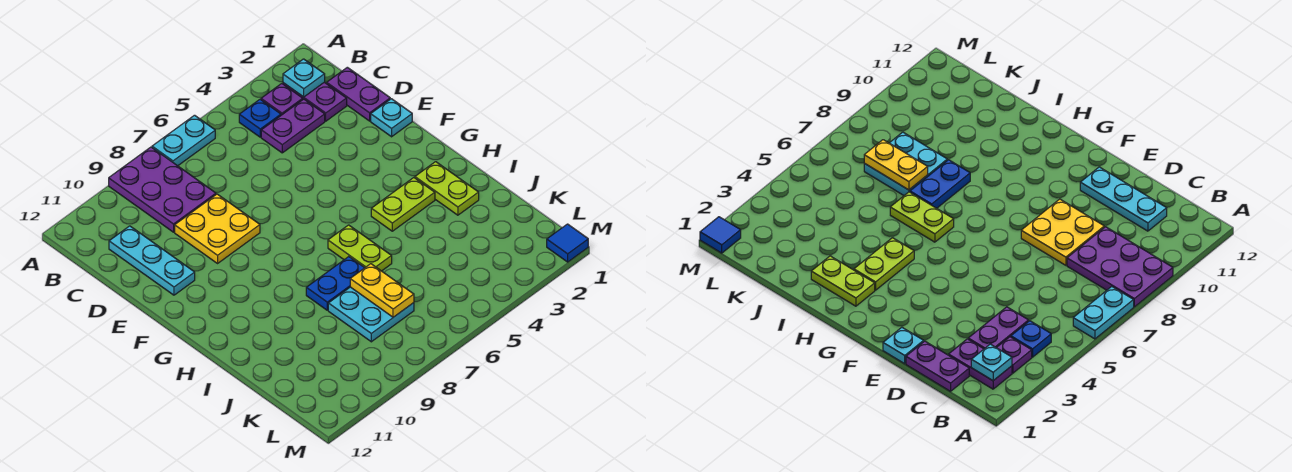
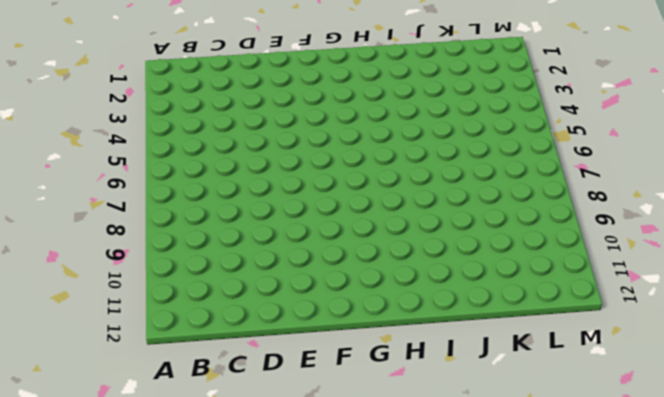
none -> cyan 1x2 plate [152,115,215,166]
none -> purple 2x3 plate [109,147,216,232]
none -> purple 1x2 plate [283,82,347,121]

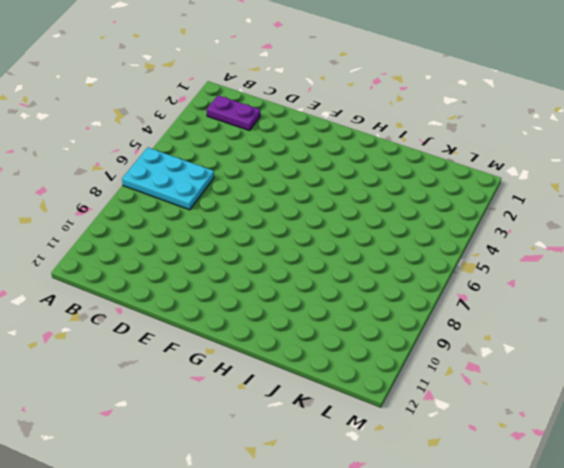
cyan 2x3 plate [122,147,214,210] -> cyan 1x2 plate [152,115,215,166]
none -> purple 2x3 plate [109,147,216,232]
none -> purple 1x1 plate [261,84,303,115]
none -> blue 1x1 plate [239,99,281,137]

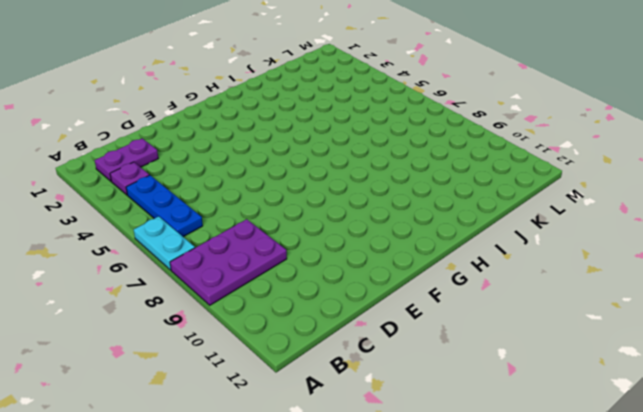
blue 1x3 plate [126,175,203,237] -> blue 1x1 plate [239,99,281,137]
none -> purple 1x2 plate [327,67,390,121]
none -> purple 1x2 plate [261,99,325,153]
none -> cyan 1x3 plate [109,226,195,295]

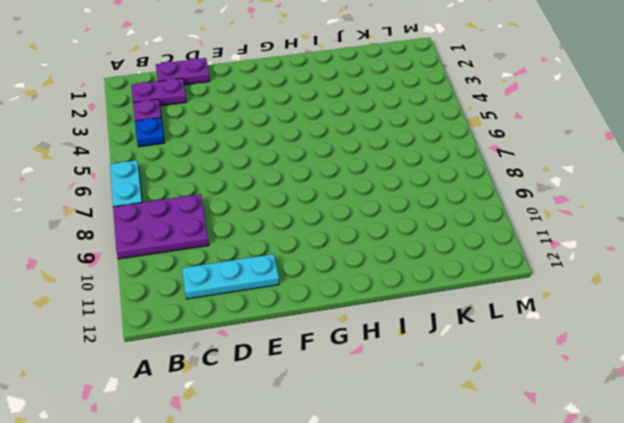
none -> purple 1x2 plate [261,99,325,153]
none -> yellow 2x2 plate [175,194,260,263]
none -> cyan 1x1 plate [371,99,412,137]

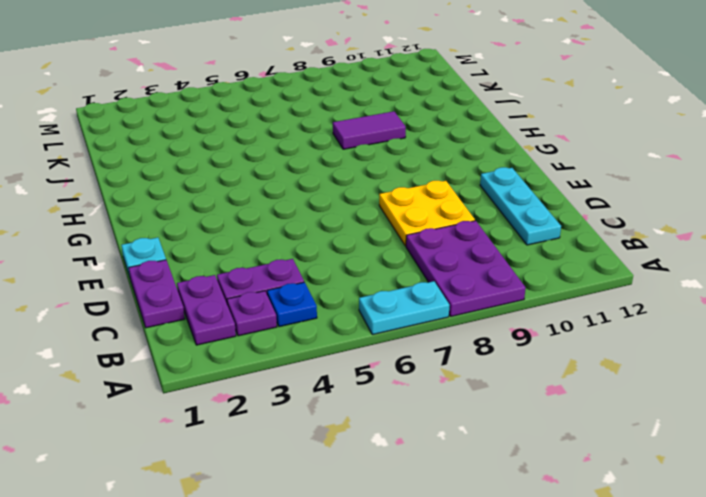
purple 1x2 tile [333,111,406,149] -> blue 1x2 plate [306,257,364,310]
none -> lime 1x2 plate [415,162,479,215]
none -> lime 1x2 plate [371,178,435,231]
none -> lime 1x2 plate [328,225,392,271]

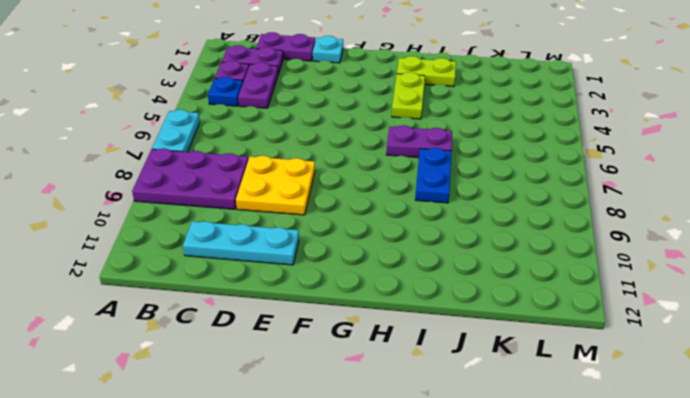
purple 1x2 plate [386,125,452,158] -> lime 1x2 plate [328,225,392,271]
none -> cyan 2x2 plate [328,287,414,342]
none -> blue 1x1 tile [547,224,588,262]
none -> cyan 1x1 plate [283,59,325,97]

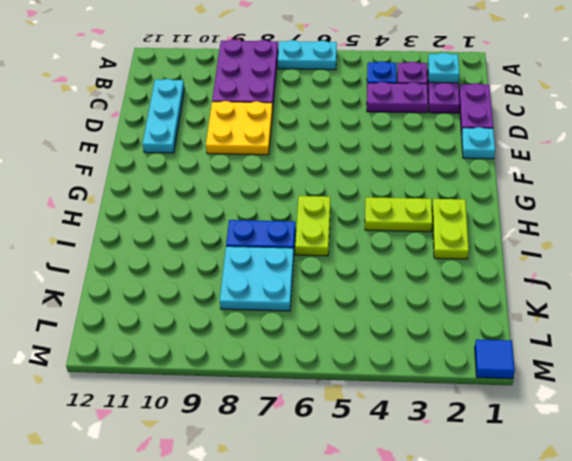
none -> yellow 1x2 plate [350,264,414,317]

